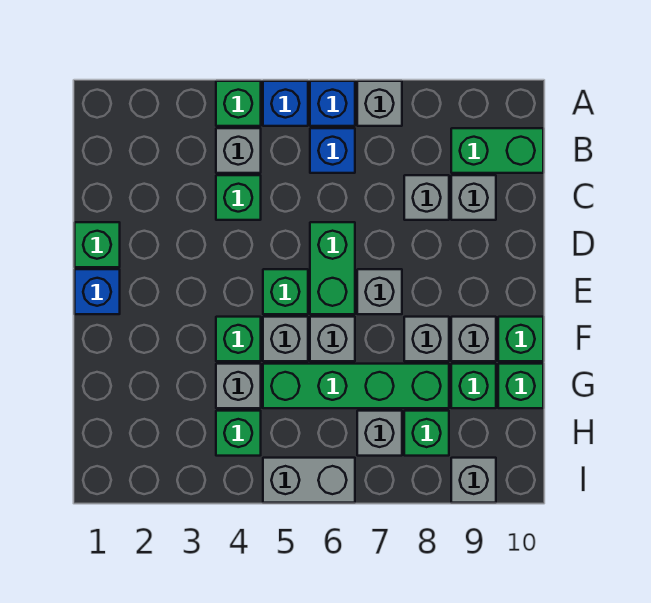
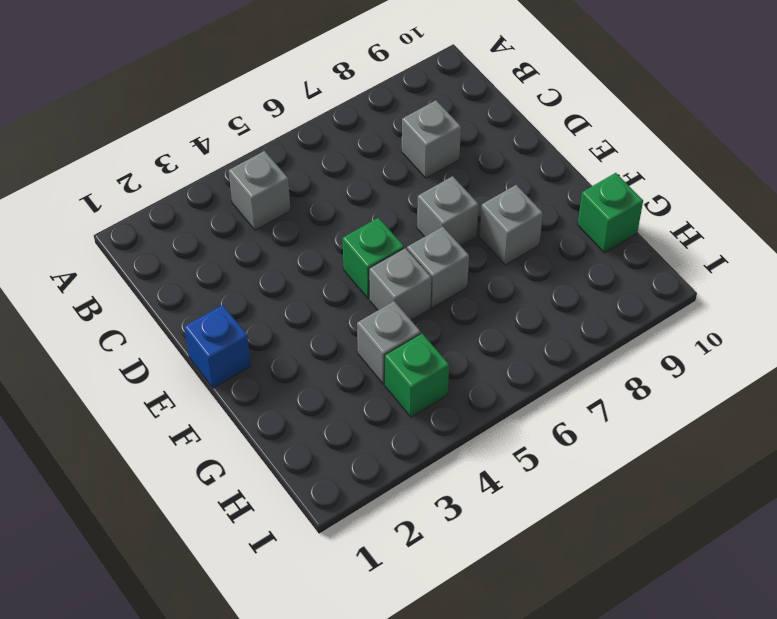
none -> green 1x1 brick [216,81,261,126]
none -> blue 1x1 brick [263,81,308,126]
none -> blue 1x1 brick [310,81,355,126]
none -> grey 1x1 brick [357,81,402,126]

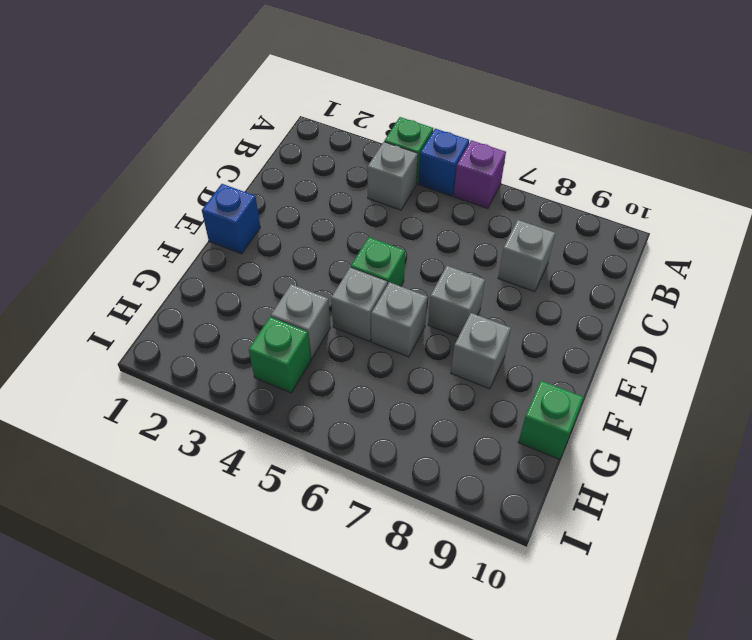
purple 1x1 brick [454,140,506,209] -> blue 1x1 brick [310,81,355,126]
none -> grey 1x1 brick [357,81,402,126]
none -> blue 1x1 brick [310,128,355,173]
none -> green 1x2 brick [451,128,543,173]
none -> green 1x1 brick [216,175,261,220]

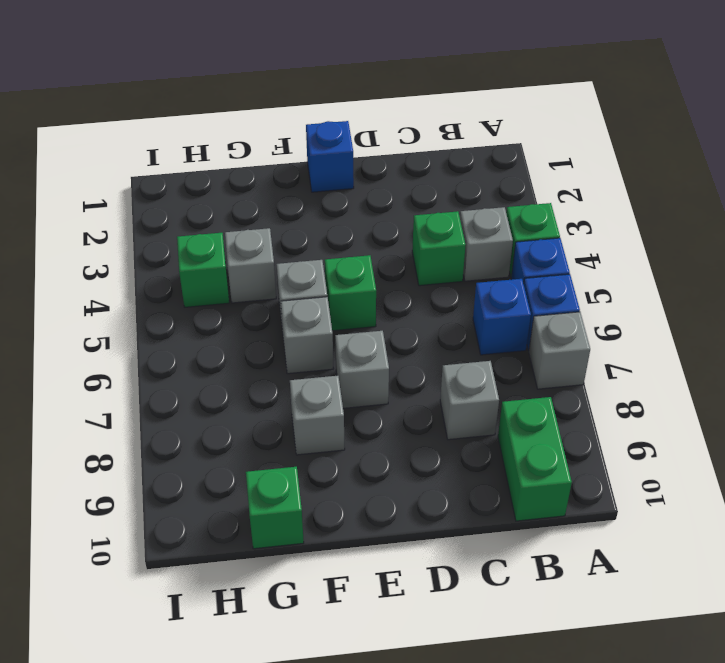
none -> grey 1x1 brick [451,175,496,220]
none -> green 1x1 brick [75,222,120,267]
none -> green 1x2 brick [310,222,355,314]
none -> green 1x1 brick [216,317,261,361]

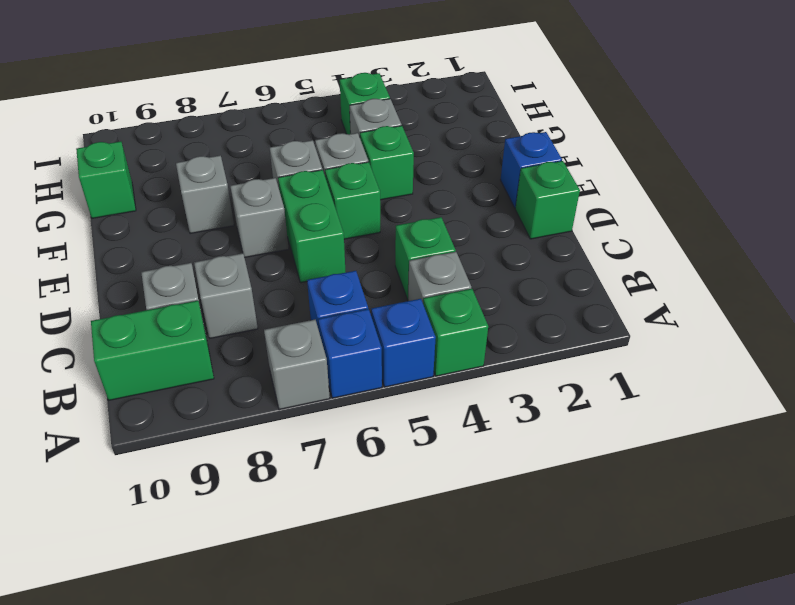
none -> grey 1x1 brick [451,317,496,361]
none -> green 1x1 brick [498,317,543,361]
none -> green 1x4 brick [263,364,449,408]
none -> green 1x1 brick [451,364,496,408]

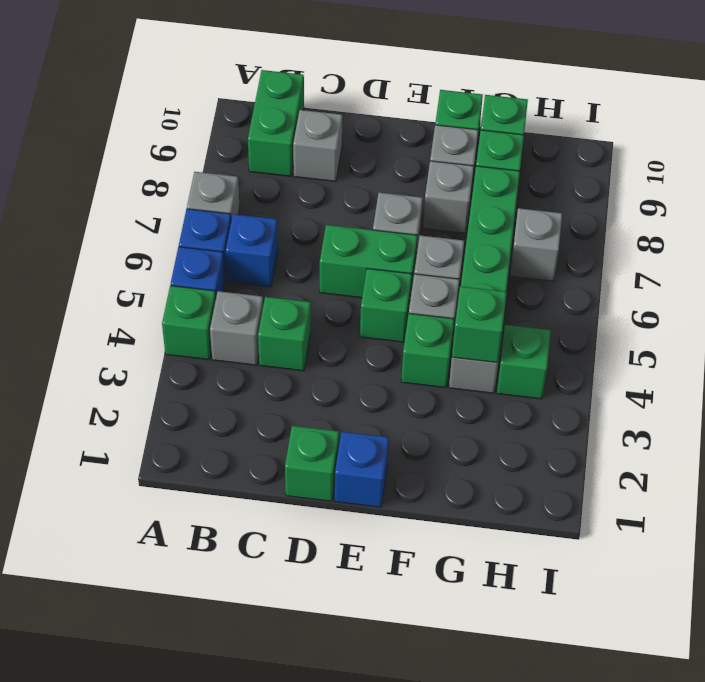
green 1x1 brick [452,286,507,363] -> green 1x1 brick moved to [404,411,449,456]
none -> grey 1x1 brick [404,175,449,220]
none -> grey 1x2 brick [263,458,355,503]
none -> grey 1x1 brick [451,458,496,503]

